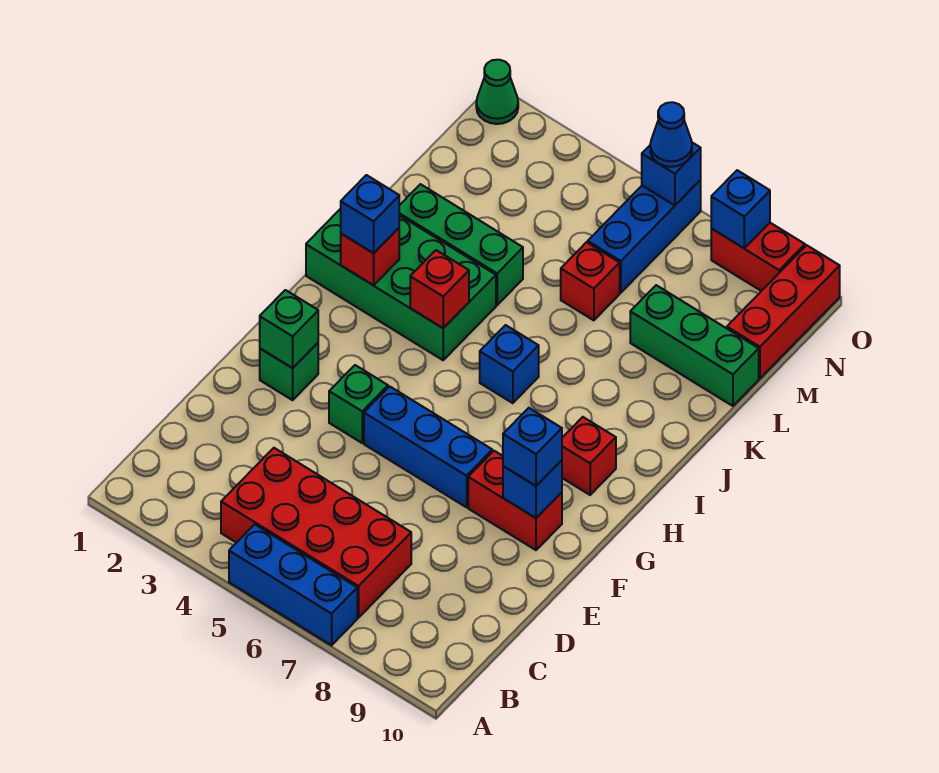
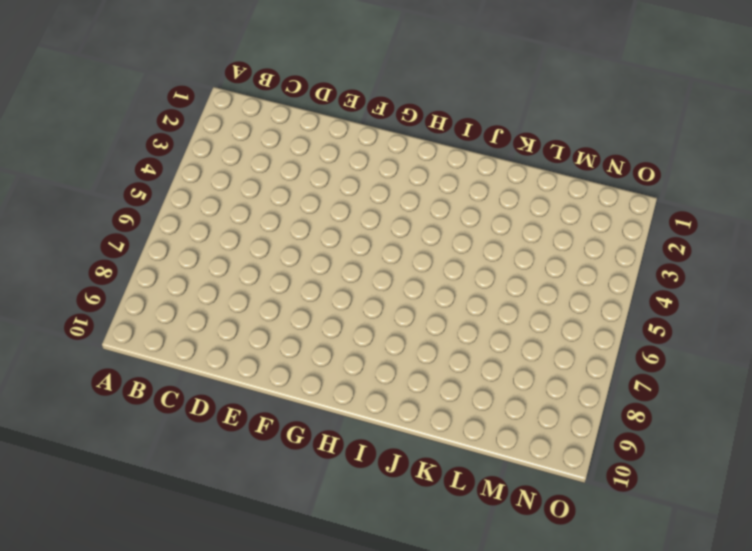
none -> blue 1x3 brick [229,524,357,645]
none -> red 2x4 brick [221,448,411,618]
none -> green 1x1 brick [260,343,318,400]

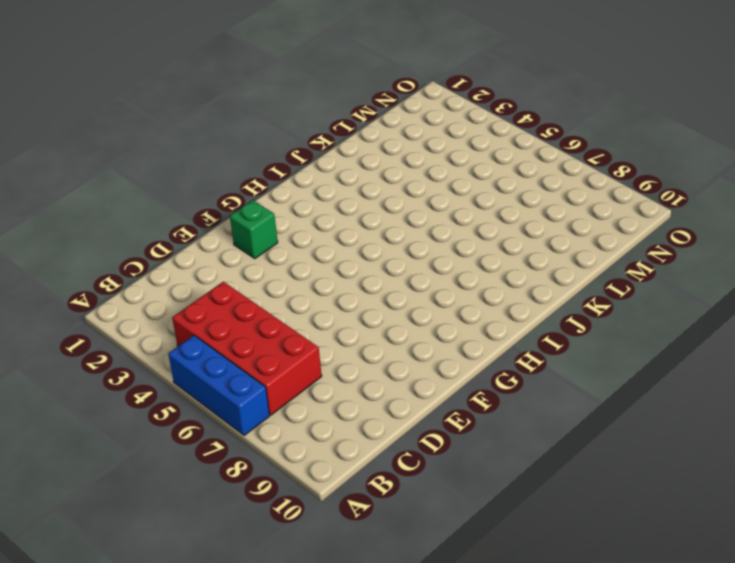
none -> green 1x1 brick [329,365,388,443]
none -> blue 1x3 brick [364,386,492,507]
none -> red 1x2 brick [468,451,562,550]

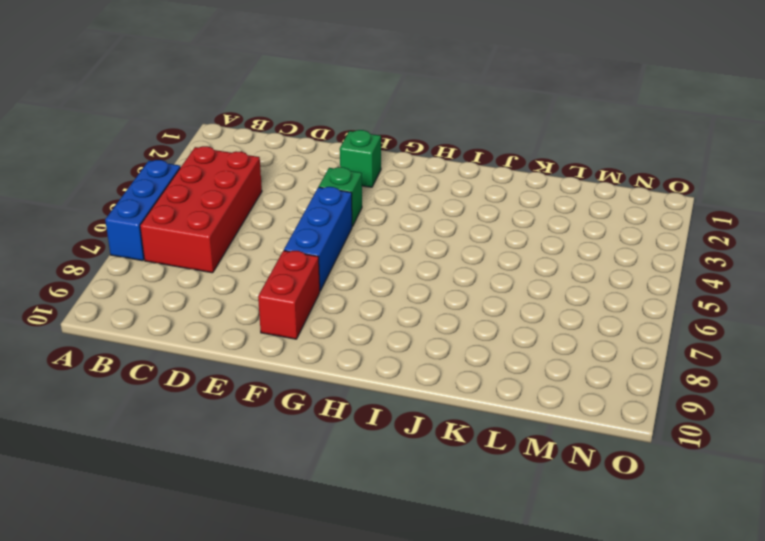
none -> red 1x1 brick [562,417,616,495]
none -> green 2x4 brick [306,209,496,360]
none -> blue 1x1 brick [480,325,539,403]

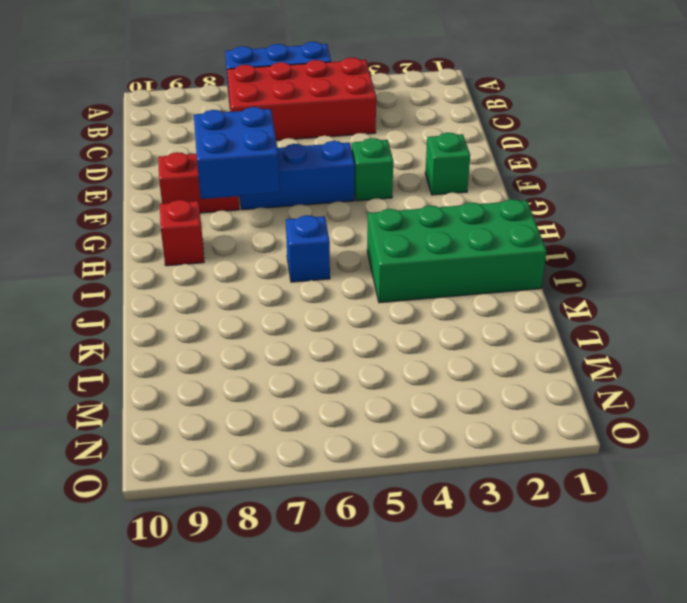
blue 2x2 brick [194,107,280,199] -> none
none -> green 1x3 brick [399,184,523,305]
none -> red 1x1 brick [561,242,620,320]
none -> green 1x3 brick [630,285,759,406]

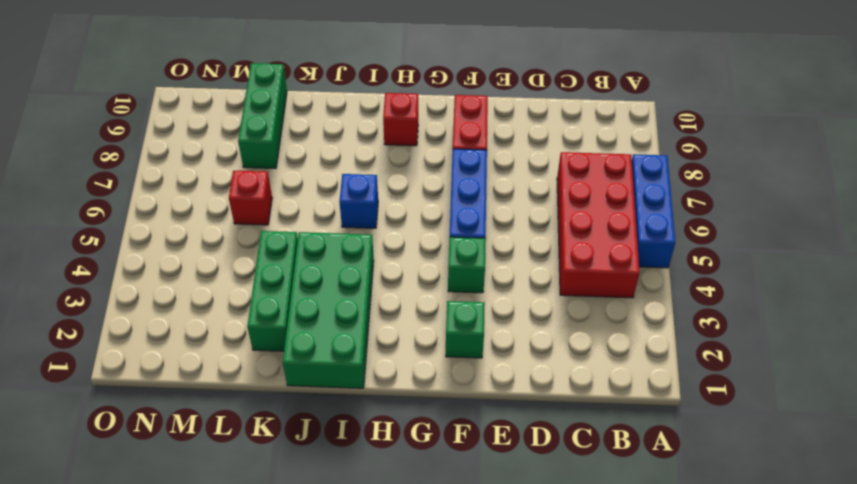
none -> blue 1x3 brick [588,180,701,293]
none -> red 1x3 brick [727,245,840,378]
none -> green 1x1 cone [476,60,518,124]

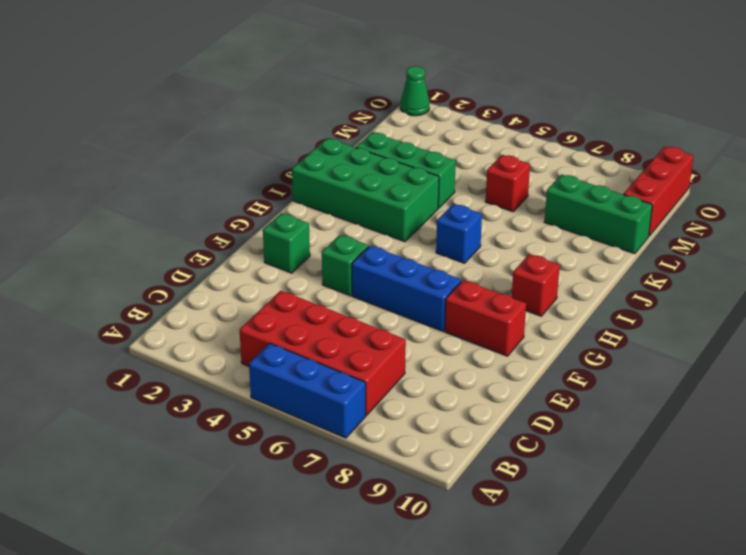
none -> blue 1x3 brick [588,180,701,293]
none -> red 1x2 brick [711,223,805,291]
none -> green 1x1 brick [260,290,318,368]

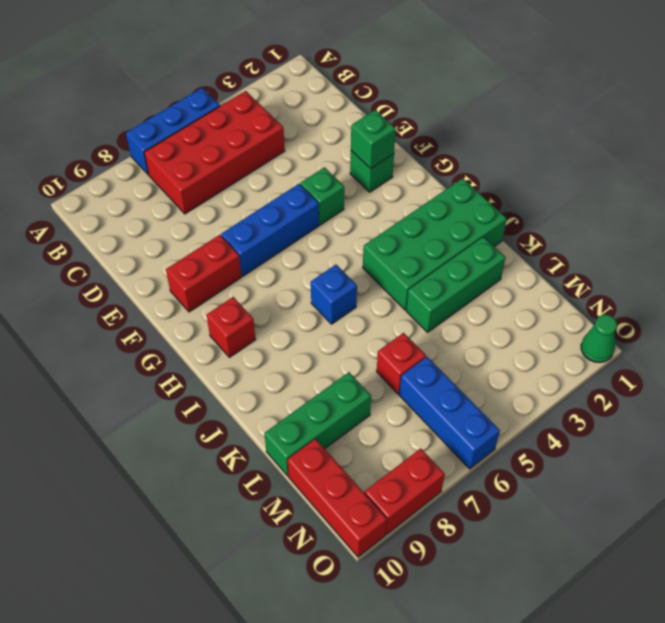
none -> blue 1x1 brick [503,460,562,518]
none -> red 1x1 brick [341,228,399,285]
none -> red 1x1 brick [410,250,469,328]

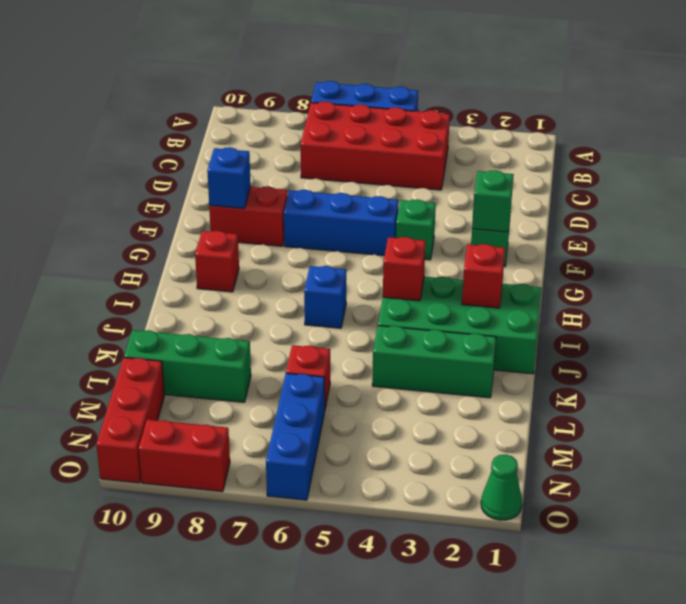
none -> blue 1x1 brick [642,143,701,205]
none -> blue 1x1 brick [711,170,770,248]
none -> blue 1x1 brick [503,408,562,486]

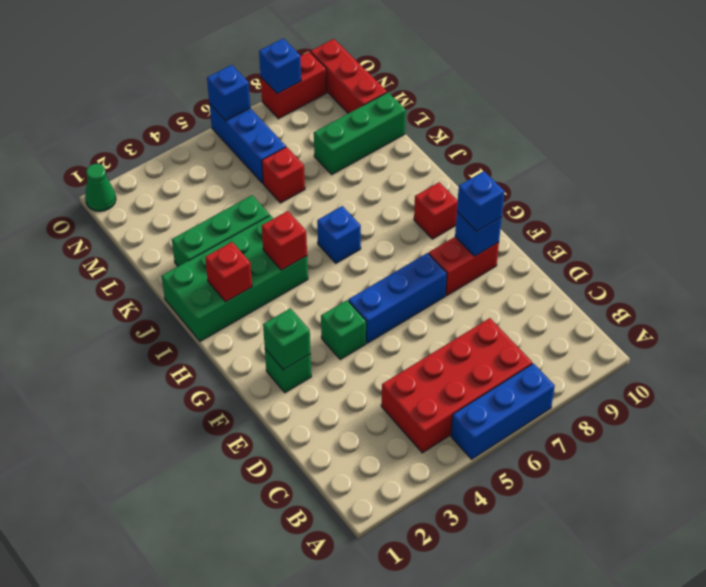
none -> blue 1x1 brick [341,175,399,253]
none -> blue 1x1 cone [650,102,692,167]

